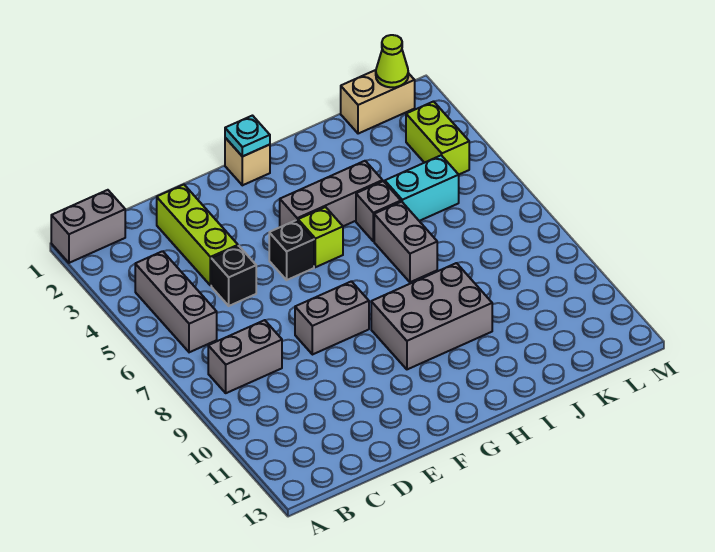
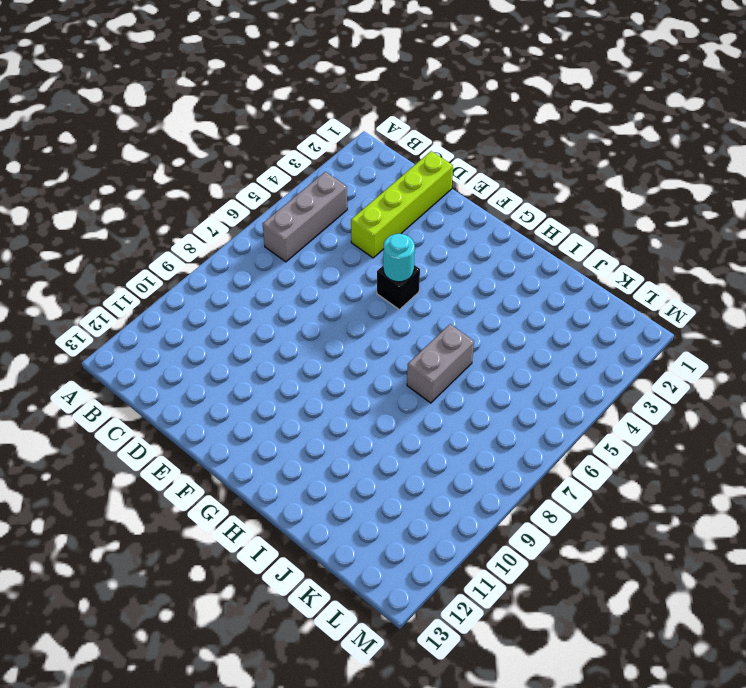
lime 1x4 brick [351,151,453,258] -> lime 1x3 brick [157,185,238,286]
cyan 1x1 round brick [383,234,415,282] -> none
none -> grey 1x2 brick [51,190,125,263]
none -> grey 1x2 brick [208,320,282,393]
none -> black 1x1 brick [211,246,256,306]

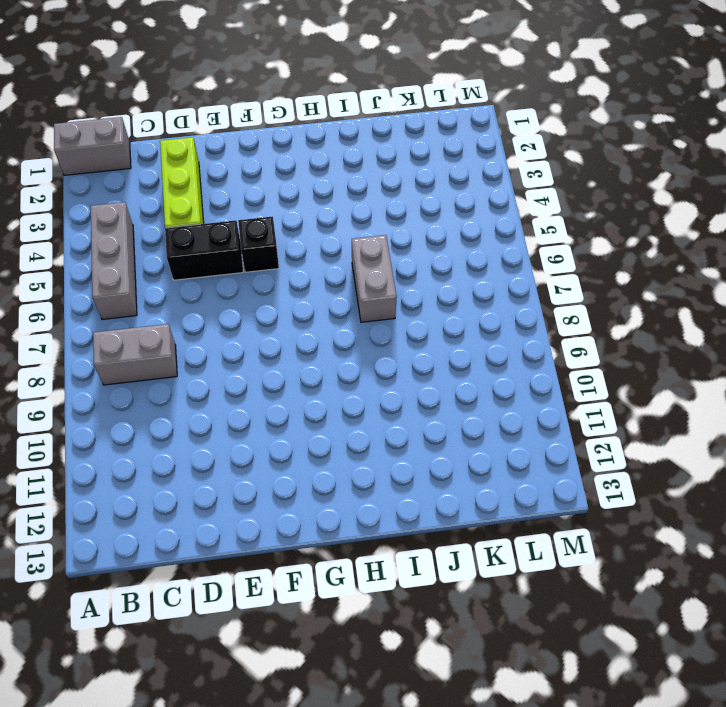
black 1x2 brick [165,220,243,280] -> black 1x1 brick [211,246,256,306]
none -> grey 1x2 brick [295,281,369,355]
none -> tan 1x1 brick [225,138,270,185]
none -> grey 1x3 brick [280,161,383,227]

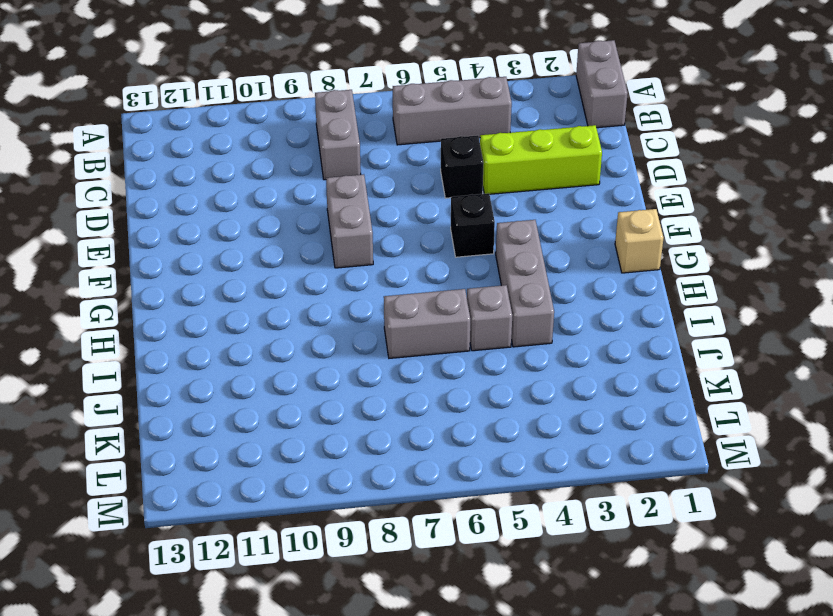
none -> lime 1x1 brick [298,207,343,267]
none -> grey 2x3 brick [371,263,492,369]
none -> cyan 1x2 brick [385,155,459,221]

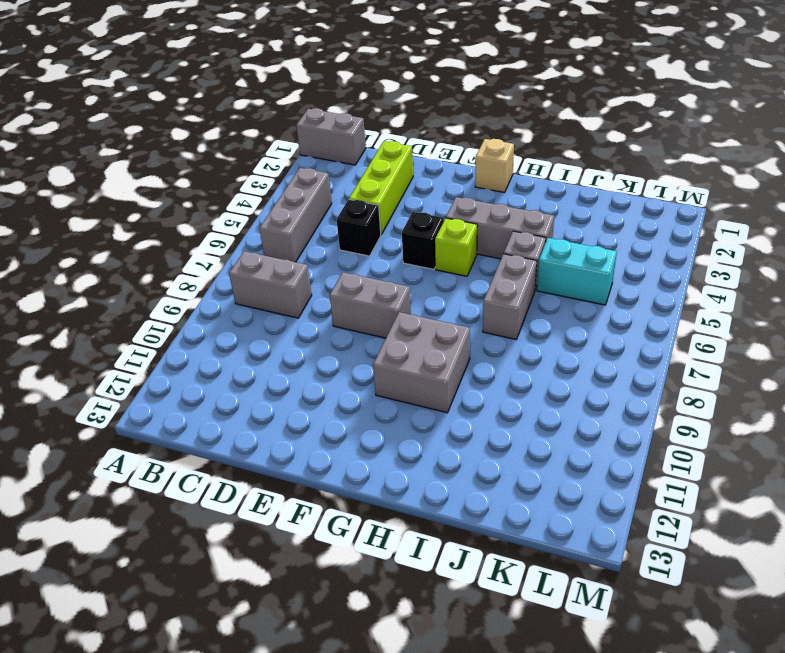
grey 2x2 brick [373,312,470,413] -> grey 2x3 brick [371,263,492,369]
none -> tan 1x2 brick [341,70,415,134]
none -> lime 1x2 brick [406,101,469,174]
none -> cyan 1x1 plate [225,116,270,157]

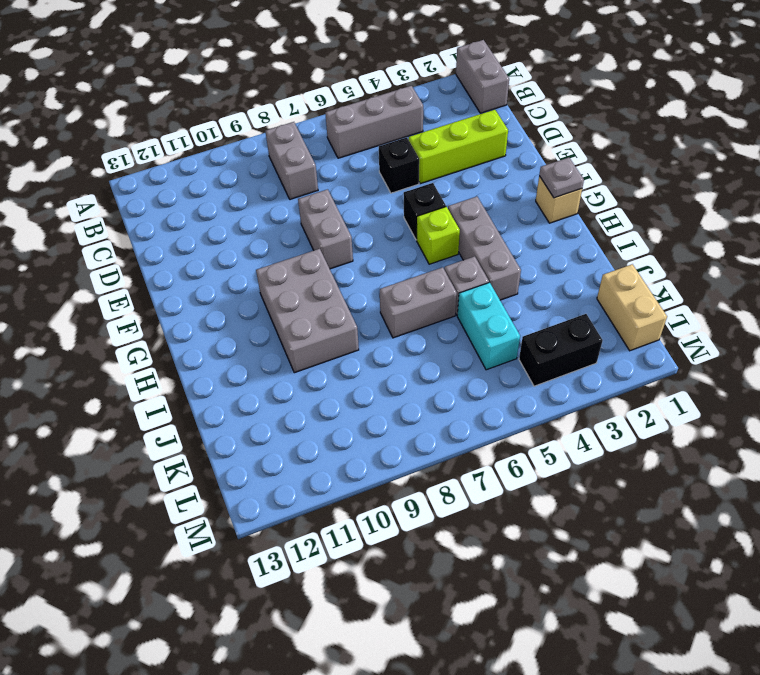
grey 1x1 plate [539,158,584,198] -> cyan 1x1 plate [225,116,270,157]
black 1x2 brick [519,314,603,386] -> lime 1x2 brick [406,101,469,174]
none -> lime 1x1 cone [376,35,408,87]

